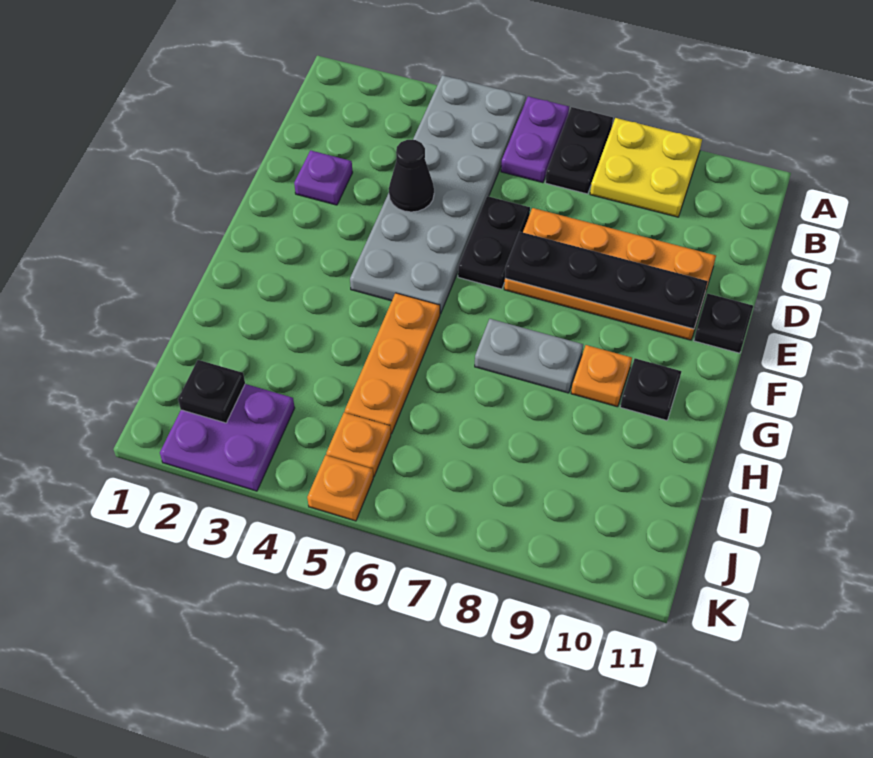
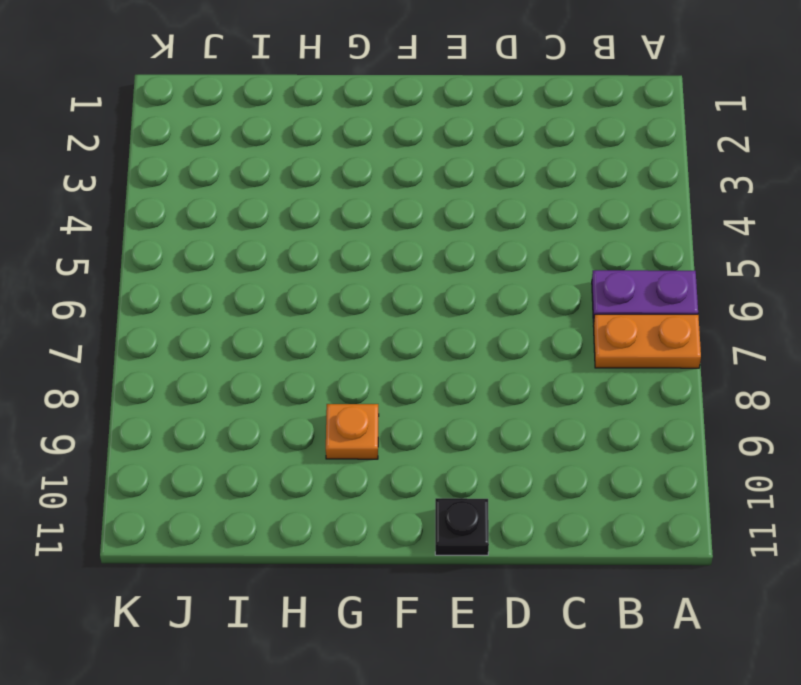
orange 1x2 plate [593,314,701,368] -> black 1x2 plate [545,107,613,194]
none -> grey 2x6 plate [350,75,526,314]
none -> yellow 2x2 plate [590,118,702,217]
none -> purple 1x1 plate [294,150,353,205]

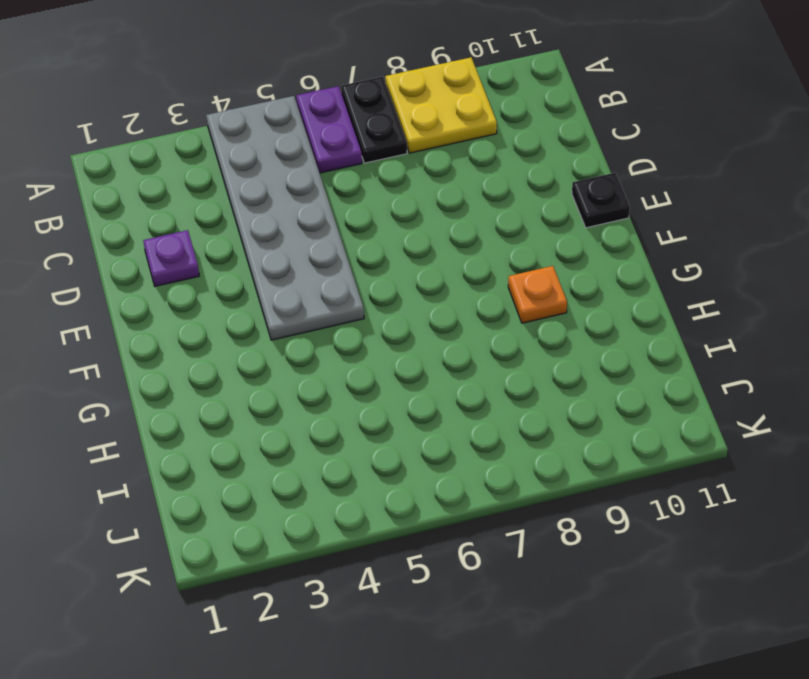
none -> black 1x2 plate [458,196,530,289]
none -> orange 2x4 plate [504,208,716,340]
none -> orange 1x3 plate [345,293,440,434]

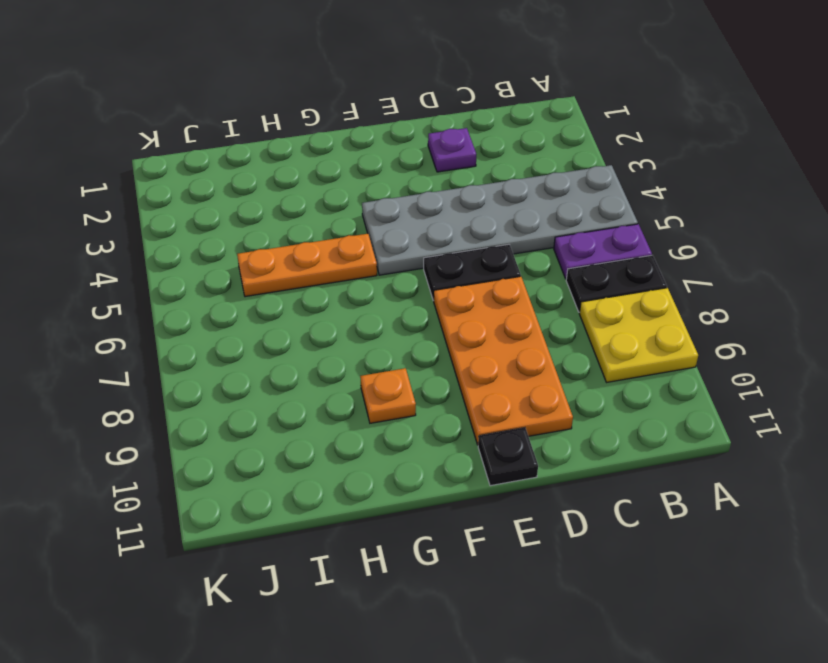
none -> grey 1x2 plate [475,319,583,393]
none -> black 1x1 plate [620,358,681,420]
none -> purple 2x2 plate [160,384,295,491]

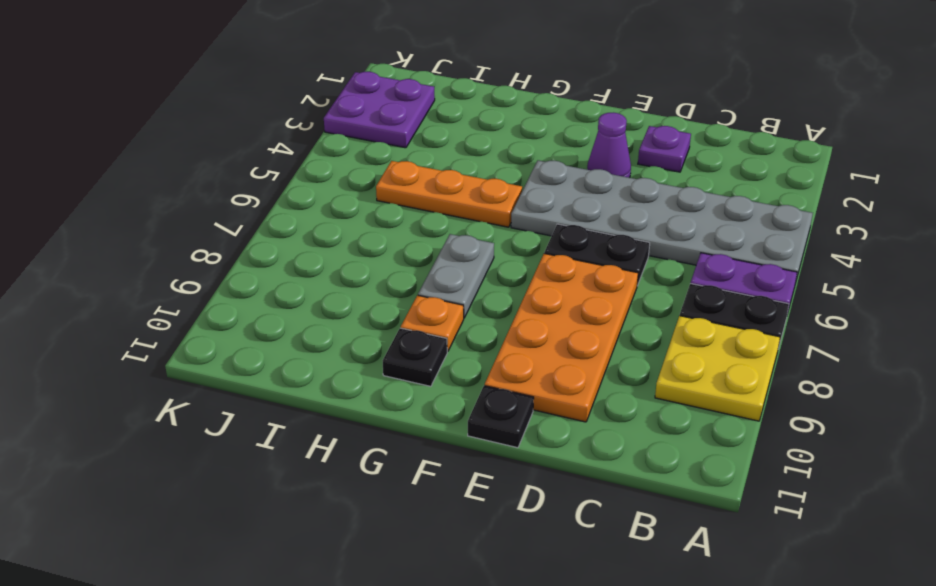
purple 1x1 cone [587,113,631,178] -> none
none -> orange 1x1 plate [326,412,391,477]
none -> orange 1x1 plate [307,455,373,521]
none -> black 1x1 cone [389,140,434,212]

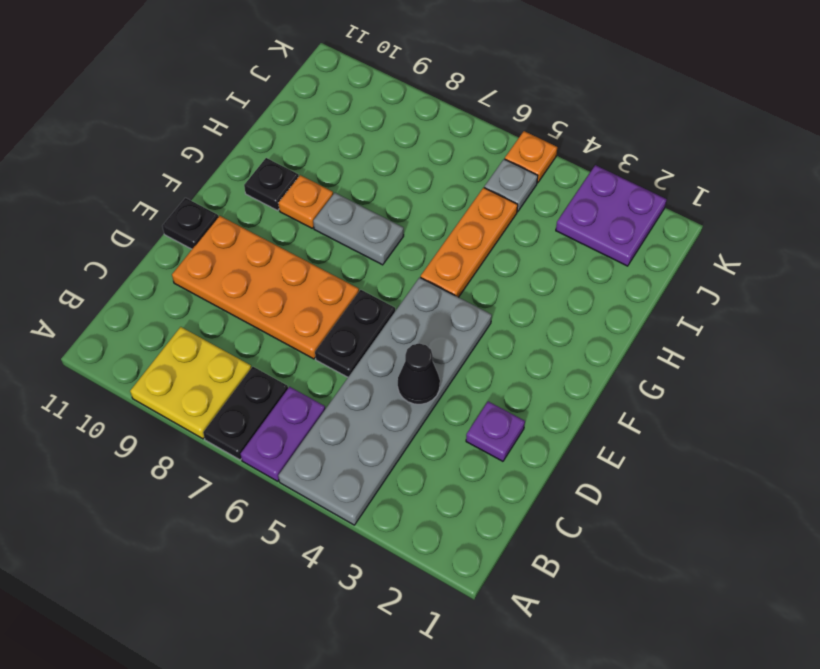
grey 1x1 plate [484,159,538,212] -> orange 1x1 plate [326,412,391,477]
none -> black 1x4 plate [505,232,708,329]
none -> black 1x1 plate [178,360,245,423]

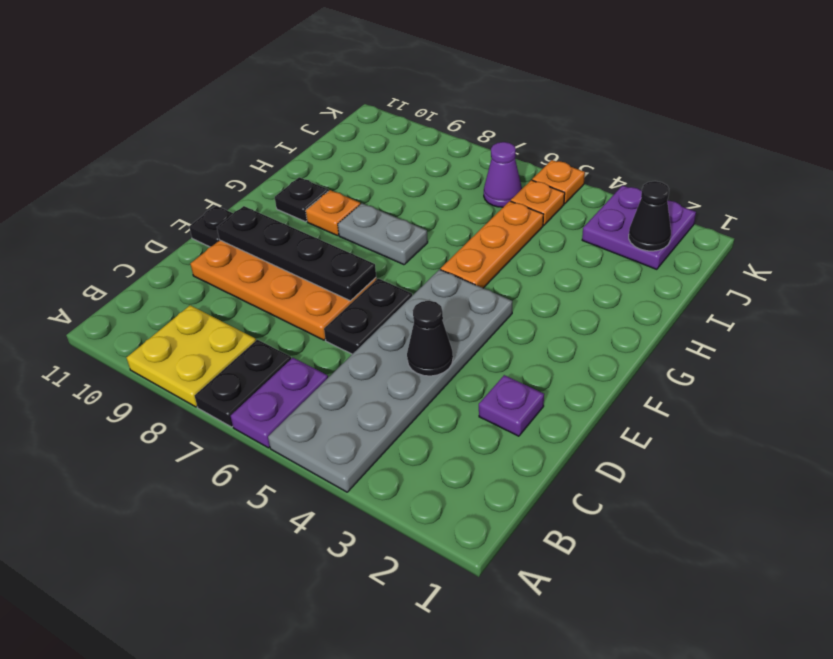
black 1x1 cone [629,181,671,251] -> black 1x1 plate [178,360,245,423]
purple 1x1 cone [484,142,522,207] -> none

